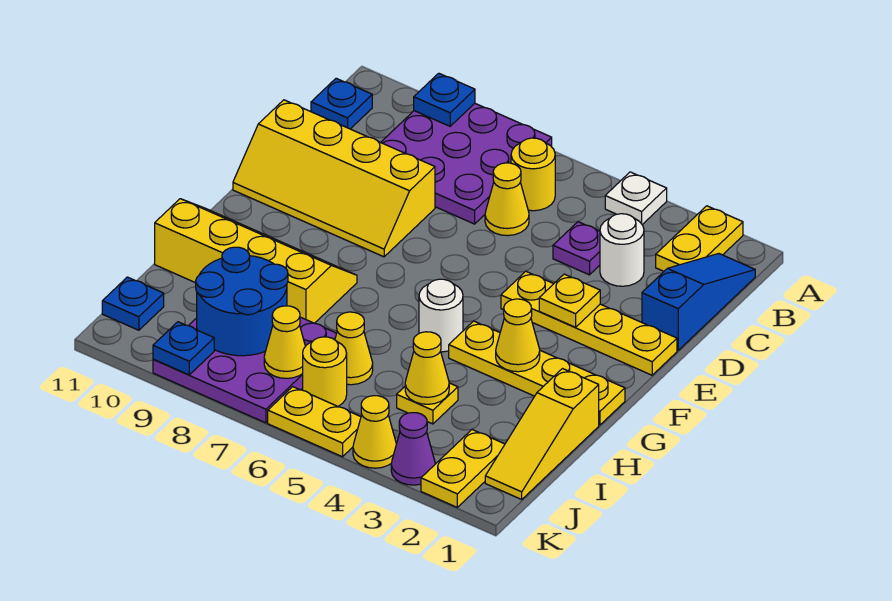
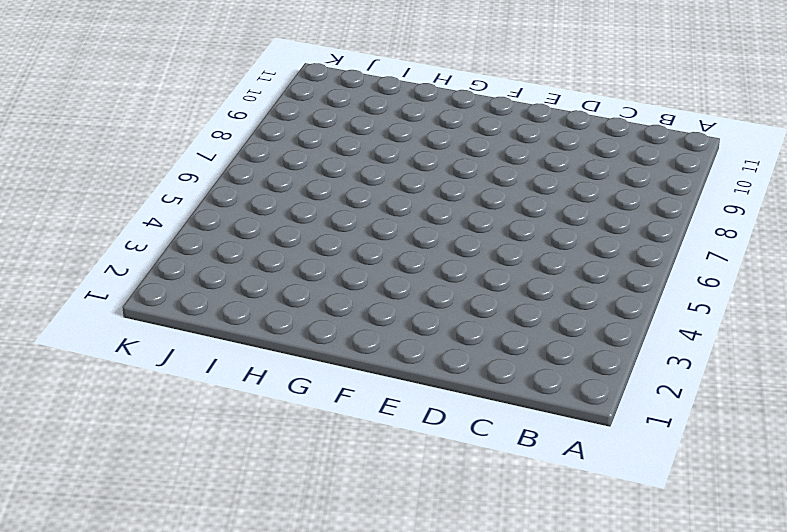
none -> yellow 1x2 plate [656,206,743,271]
none -> white 1x1 plate [605,172,667,225]
none -> purple 3x3 plate [381,103,552,224]
none -> blue 1x3 slope [642,254,755,350]

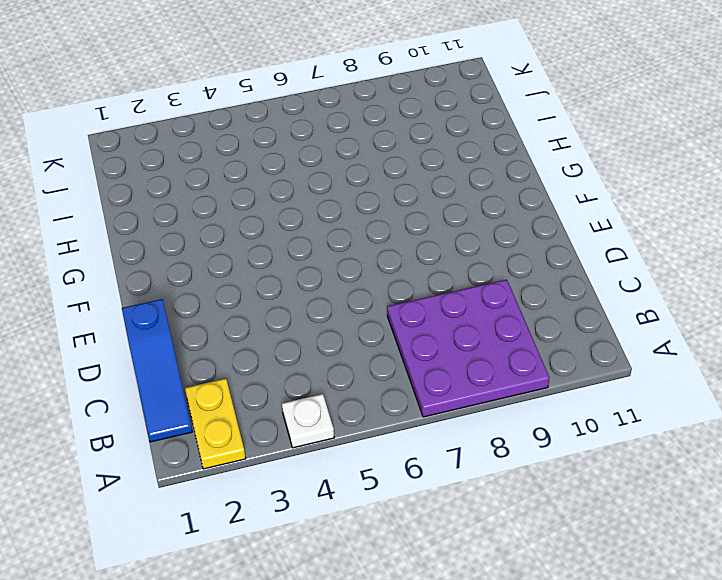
none -> yellow 1x1 round brick [511,138,555,211]
none -> blue 1x1 plate [311,78,372,129]
none -> white 1x1 round brick [600,214,644,286]
none -> purple 1x1 plate [553,222,600,275]

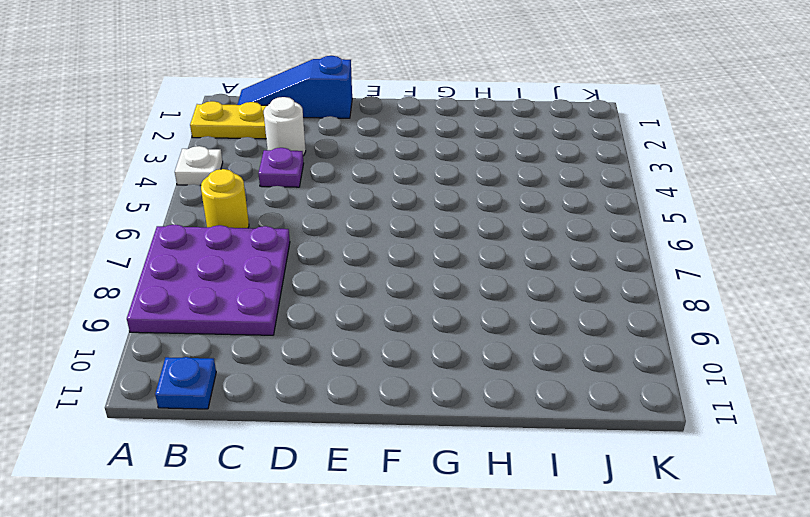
none -> yellow 1x1 cone [485,163,529,236]
none -> yellow 2x4 slope [233,100,435,257]
none -> yellow 1x4 plate [501,271,677,375]
none -> yellow 1x4 plate [449,321,625,425]

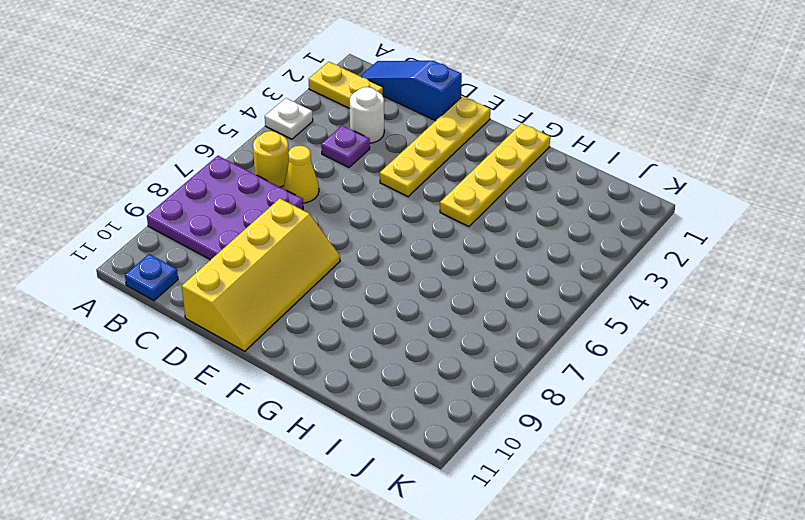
none -> white 1x1 round brick [419,279,463,352]
none -> yellow 2x4 slope [155,199,357,323]
none -> yellow 1x3 slope [485,369,599,499]
none -> yellow 1x1 plate [397,383,458,424]

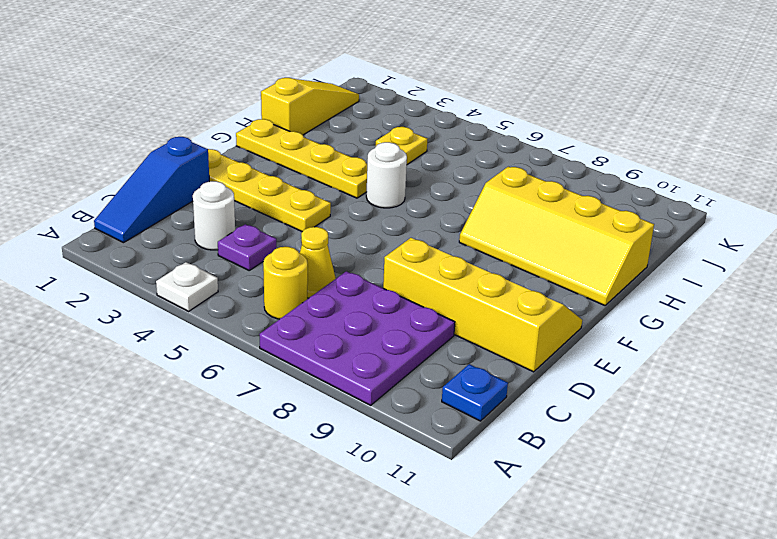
none -> yellow 1x2 plate [656,206,743,271]
none -> yellow 1x1 cone [335,312,373,385]
none -> purple 3x3 plate [153,317,337,423]
none -> yellow 1x2 plate [421,430,505,507]

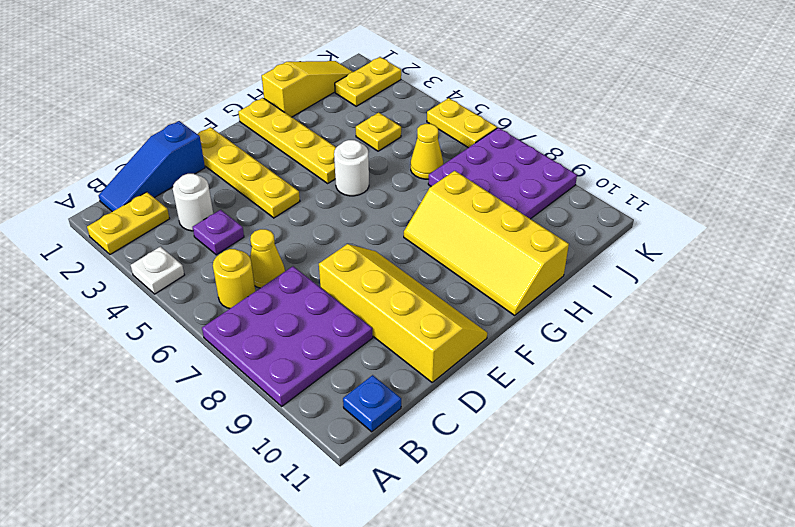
none -> yellow 1x1 round brick [303,337,347,406]
none -> blue 1x1 plate [102,277,164,330]
none -> purple 1x1 cone [391,413,435,485]
none -> yellow 1x1 cone [353,396,396,468]

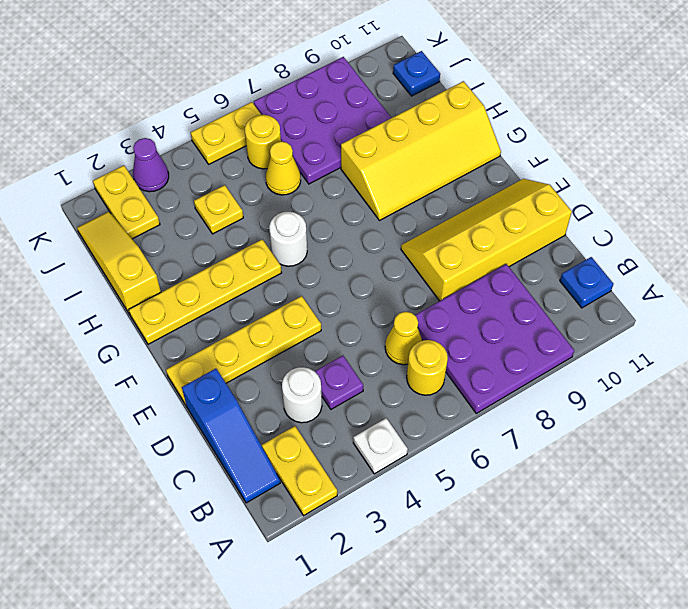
none -> yellow 1x1 cone [353,396,396,468]
none -> blue 1x1 plate [414,73,475,126]
none -> yellow 1x1 plate [539,274,600,327]
none -> yellow 1x1 cone [496,299,540,372]

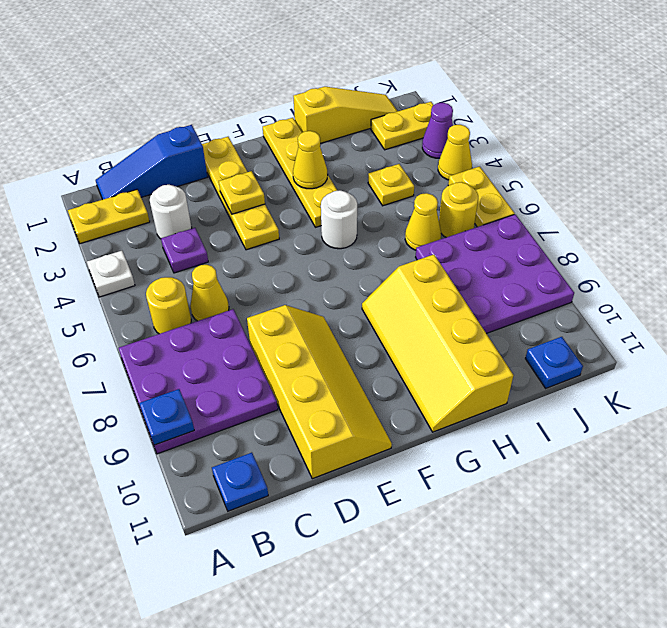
none -> yellow 1x1 cone [405,332,449,404]
none -> blue 2x2 round brick [196,247,288,356]
none -> yellow 1x1 cone [264,306,305,378]
none -> blue 1x1 plate [153,322,214,375]

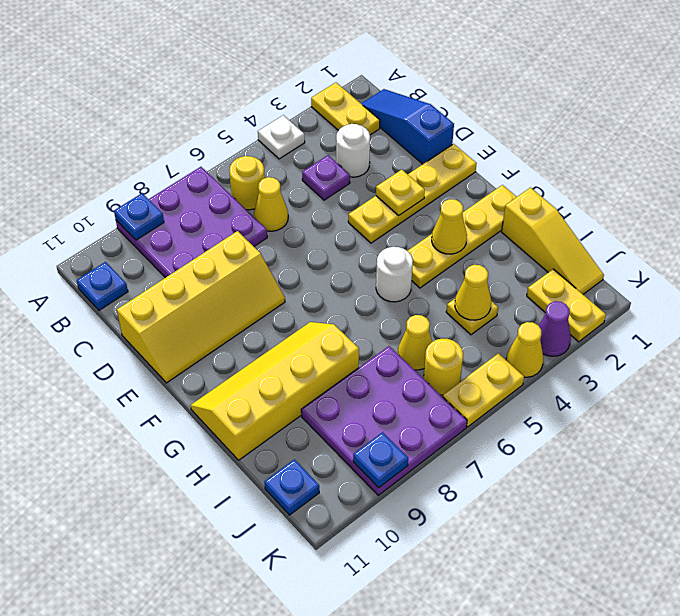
none -> blue 2x2 round brick [196,247,288,356]
none -> yellow 1x1 cone [264,306,305,378]

